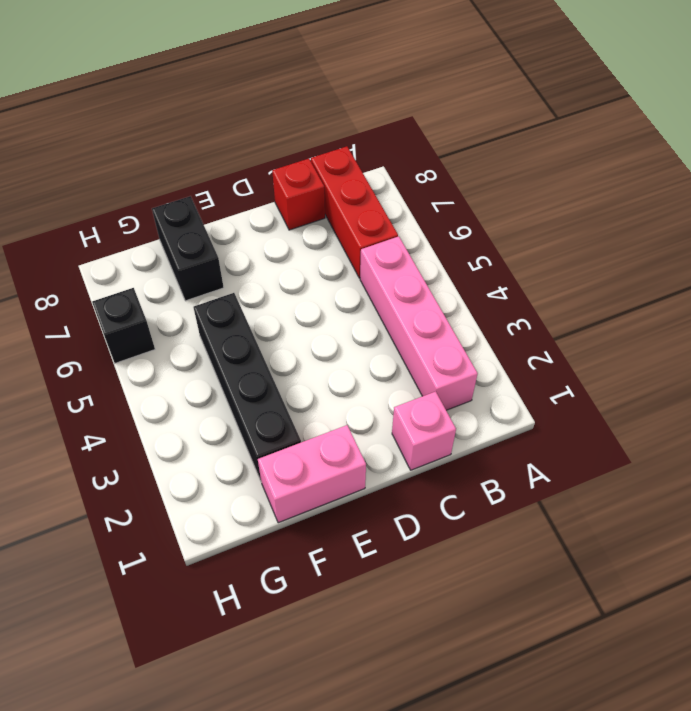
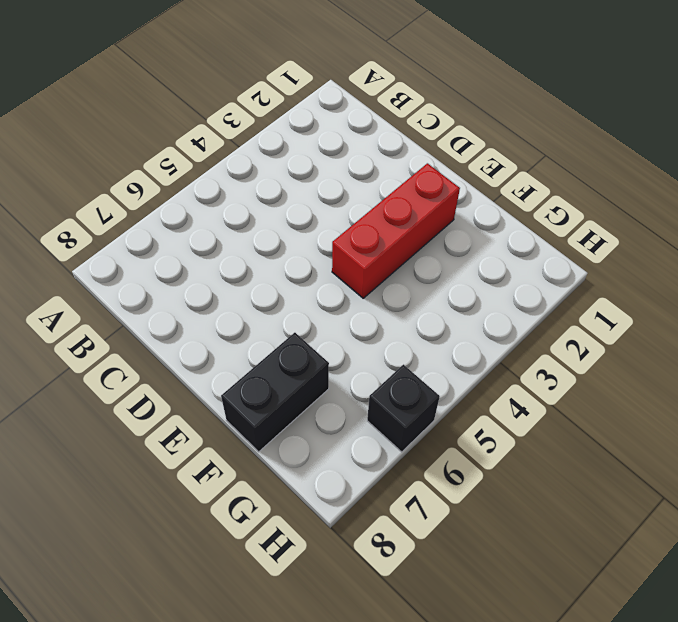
red 1x3 brick [332,163,460,298] -> red 1x3 brick moved to [311,146,398,278]
none -> pink 1x4 brick [360,236,478,410]
none -> pink 1x1 brick [392,391,456,470]

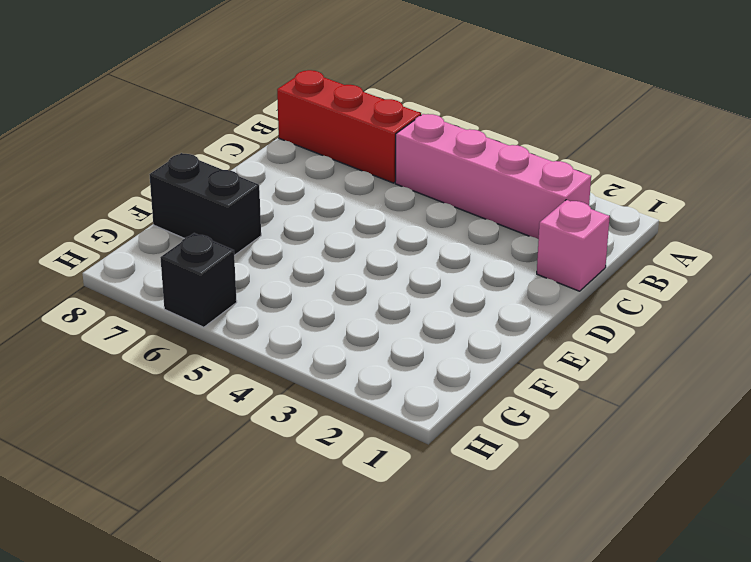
none -> red 1x1 brick [272,159,325,230]
none -> pink 1x2 brick [258,425,366,523]

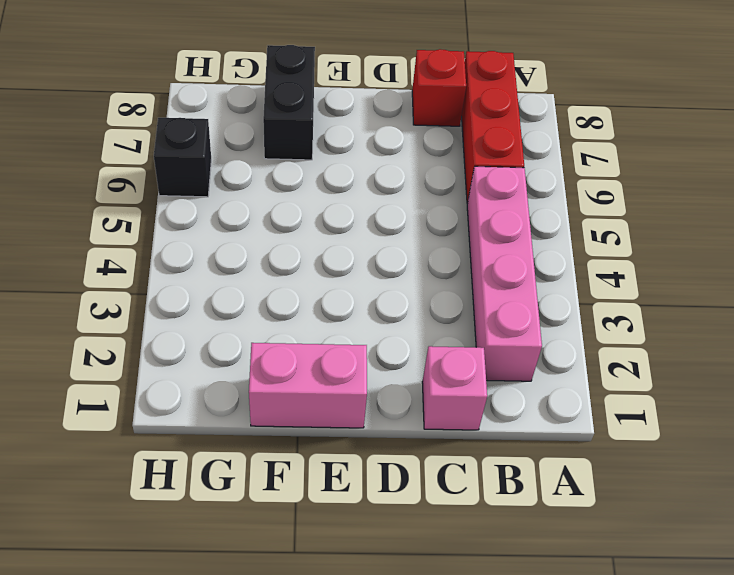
none -> black 1x4 brick [193,293,301,480]

